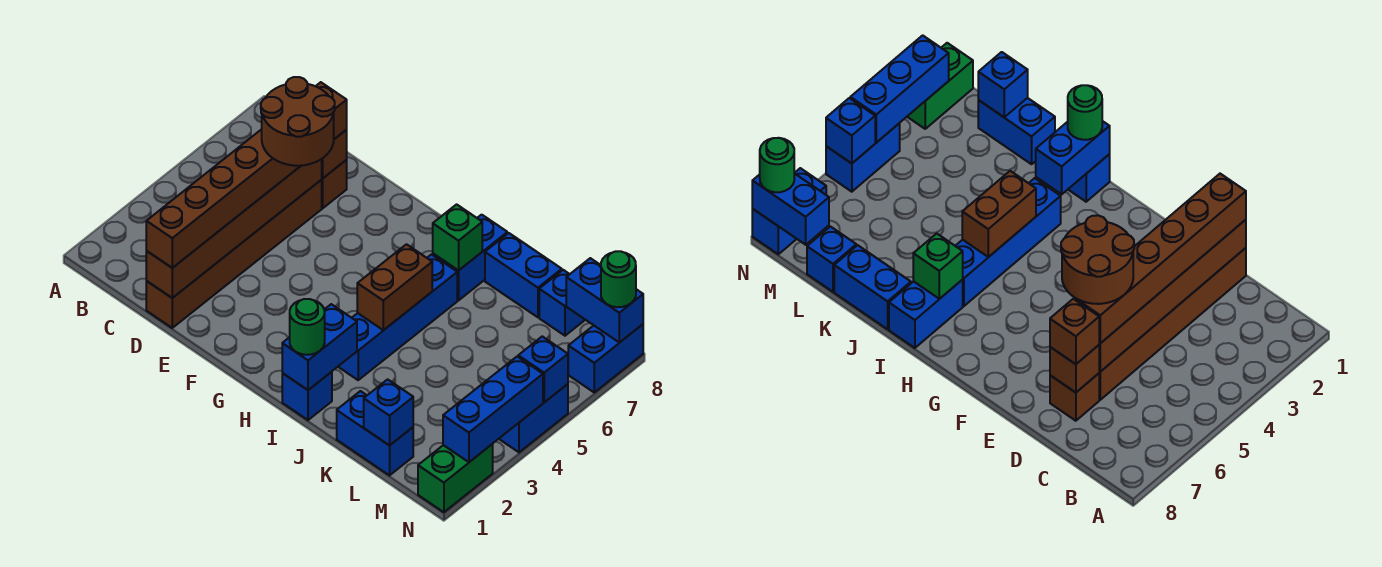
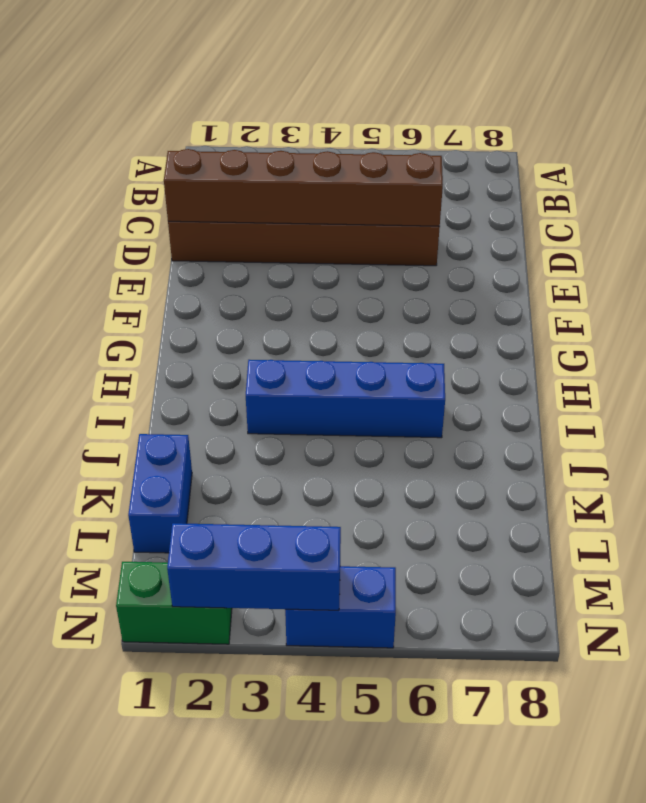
none -> brown 1x1 brick [321,160,347,208]
none -> blue 1x1 brick [282,372,332,420]
none -> blue 1x2 brick [433,215,507,300]

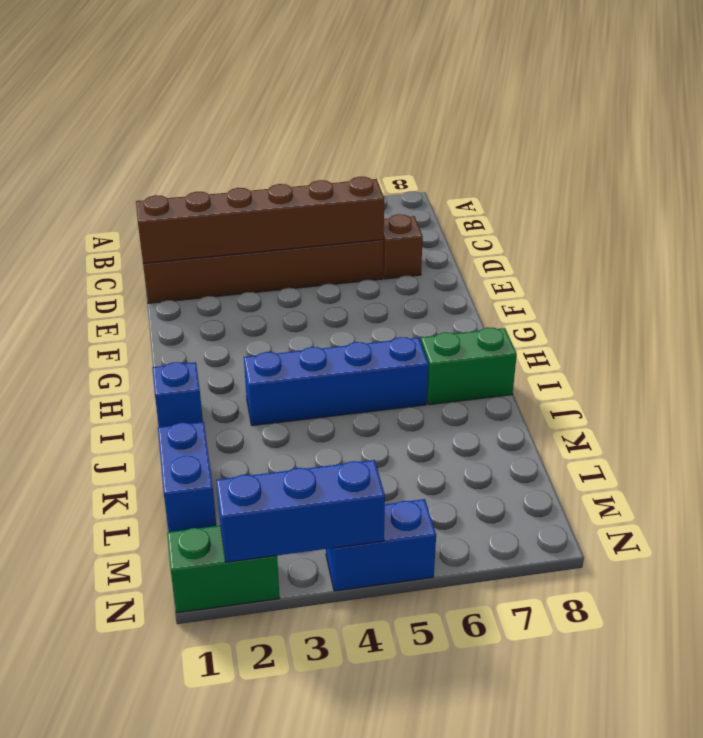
green 1x2 brick [421,328,517,405] -> blue 1x2 brick [433,215,507,300]
none -> blue 1x2 brick [485,233,562,317]
none -> blue 1x1 brick [539,270,585,336]
none -> blue 1x2 brick [568,324,643,392]

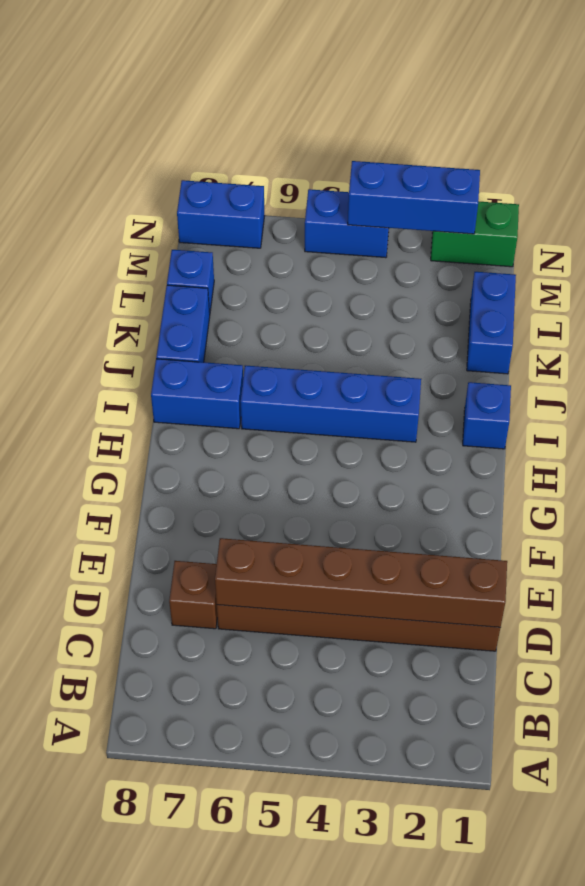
none -> brown 1x1 brick [322,130,347,178]
none -> blue 1x2 brick [282,304,357,390]
none -> brown 1x2 brick [357,244,432,330]

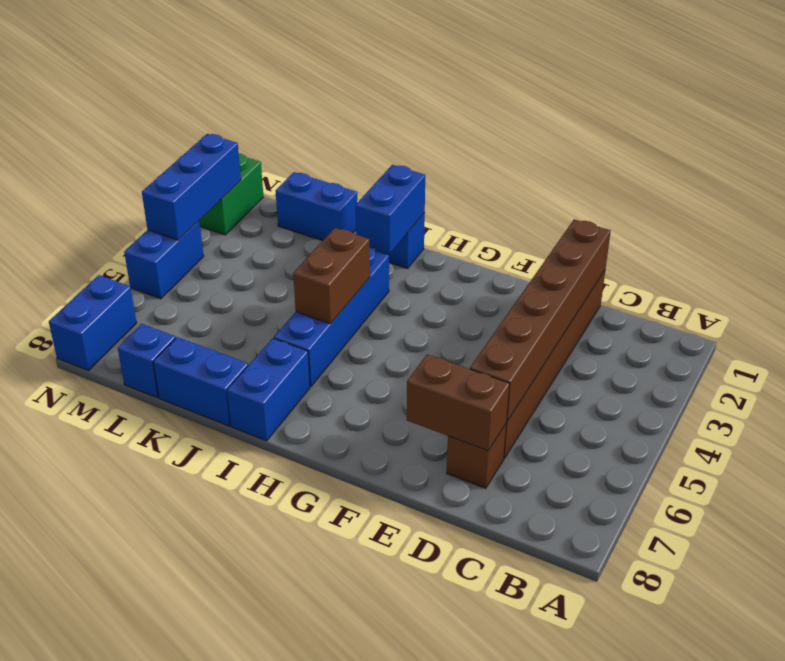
brown 1x2 brick [407,354,510,451] -> brown 1x1 brick [322,130,347,178]
none -> green 1x1 brick [433,204,482,271]
none -> blue 1x1 brick [364,379,413,445]
none -> blue 1x2 brick [566,258,643,343]

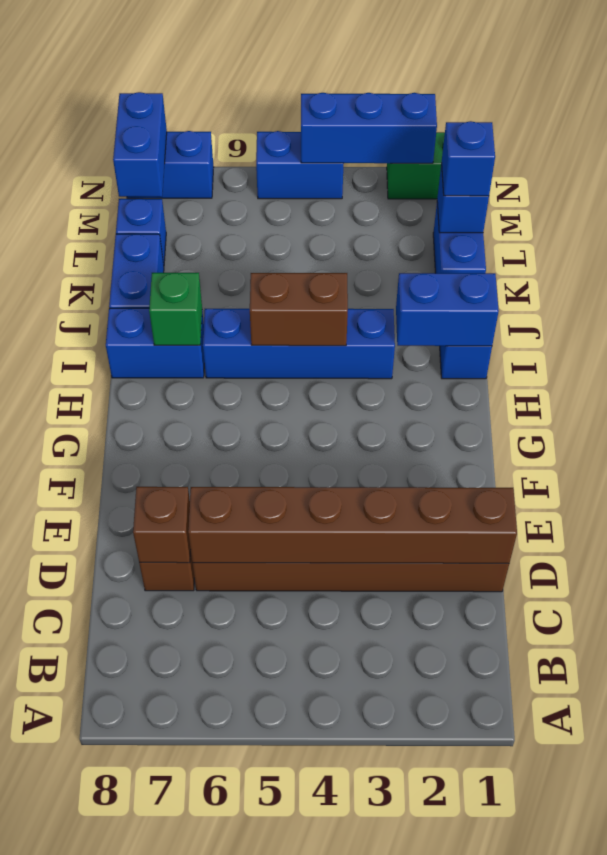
blue 1x1 brick [442,121,495,196] -> blue 1x1 brick moved to [518,336,568,402]
none -> brown 1x6 brick [146,129,300,268]
none -> brown 1x1 brick [316,82,347,139]
none -> green 1x1 round brick [290,299,325,355]

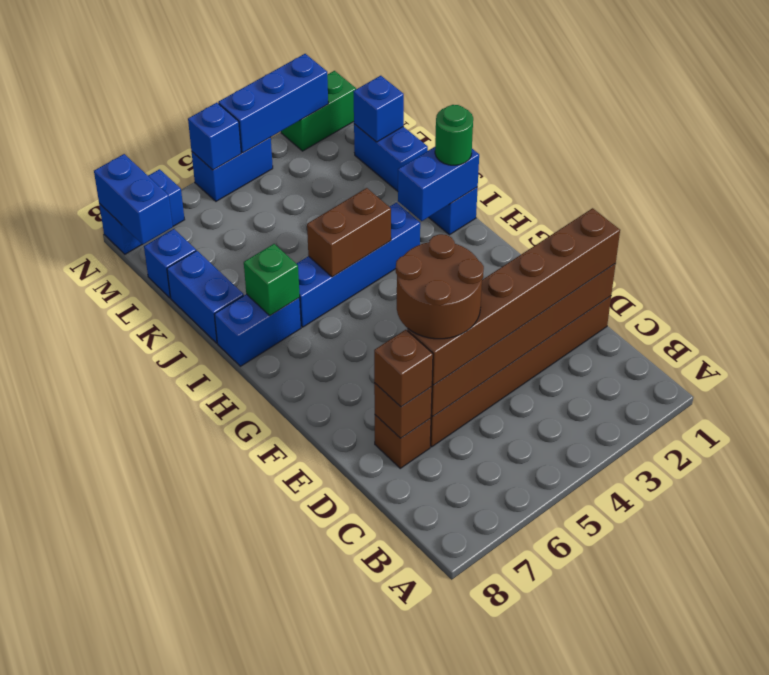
none -> green 1x1 round brick [601,251,636,307]

